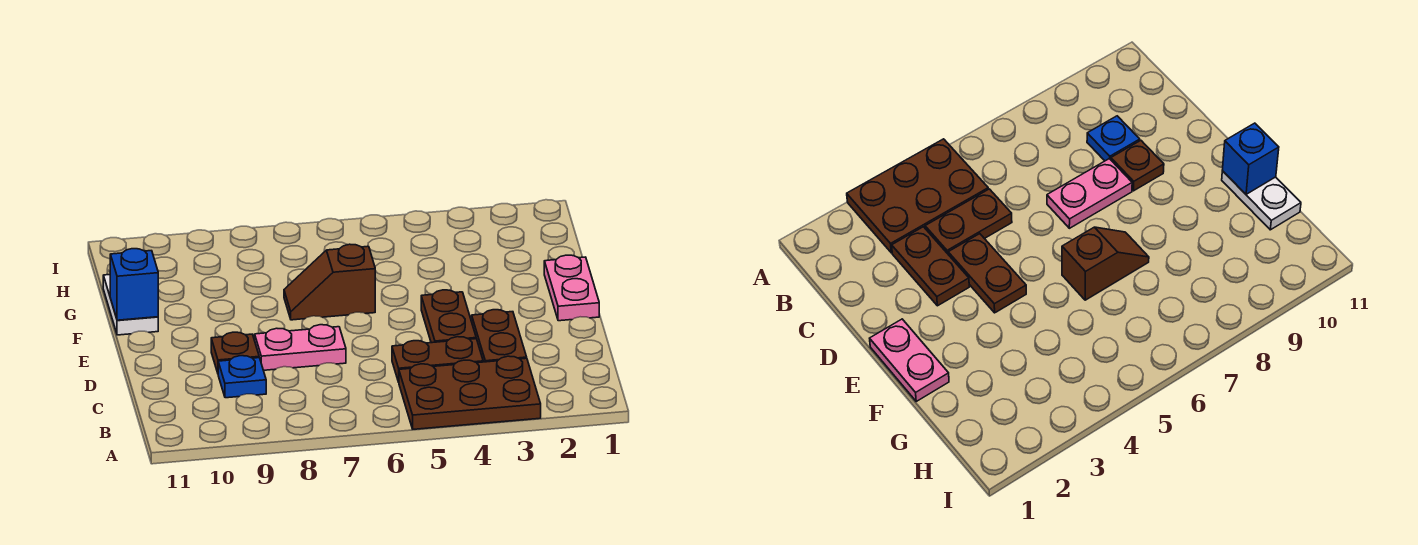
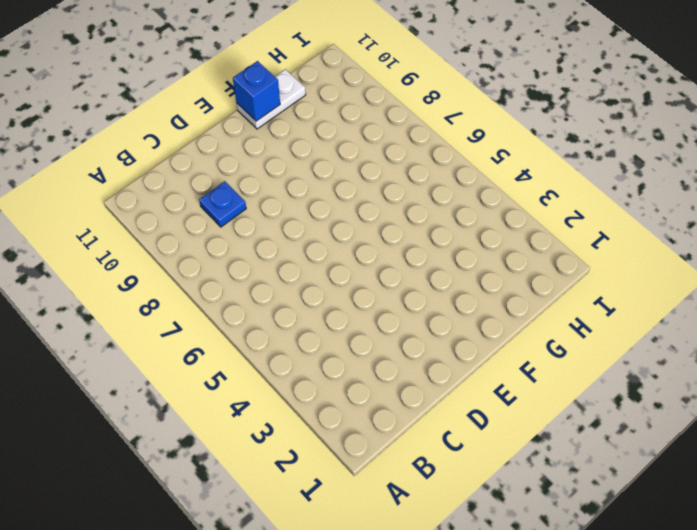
none -> brown 2x3 plate [399,356,541,429]
none -> brown 1x2 plate [472,310,527,362]

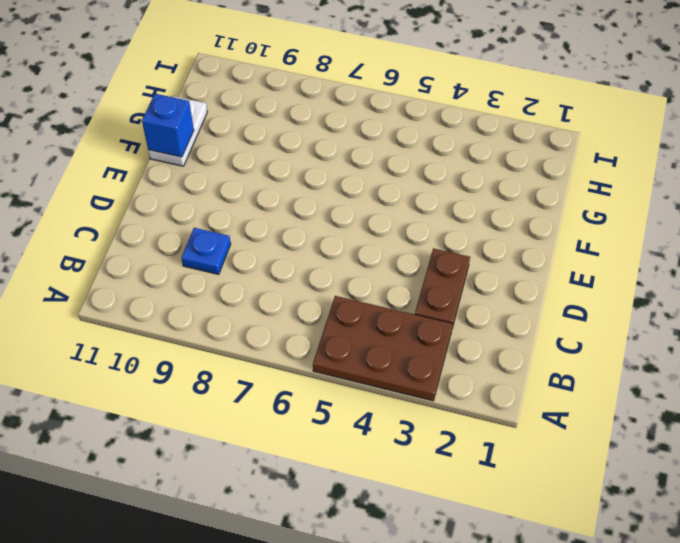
none -> brown 1x2 plate [392,337,483,382]
none -> brown 1x2 plate [421,290,476,343]

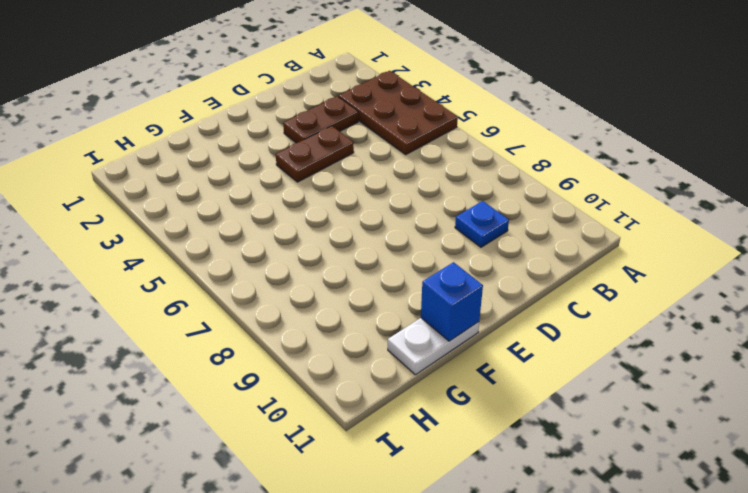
none -> brown 1x2 plate [392,337,483,382]
none -> pink 1x2 plate [255,325,346,370]

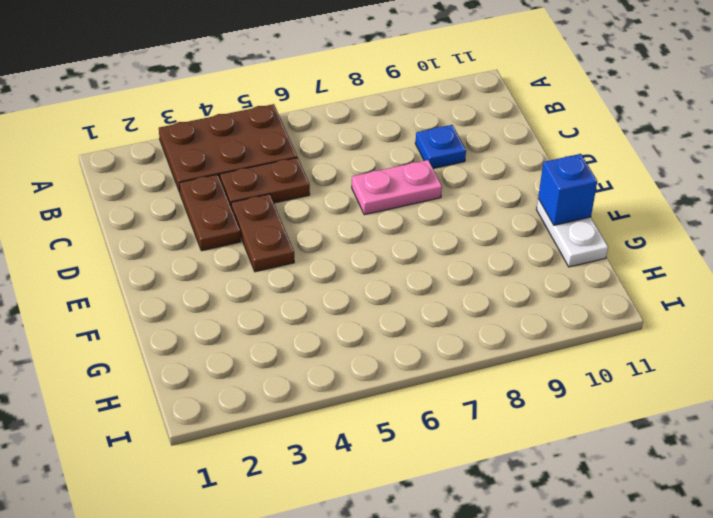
none -> brown 1x1 plate [211,332,259,373]
none -> pink 1x2 plate [544,255,599,321]

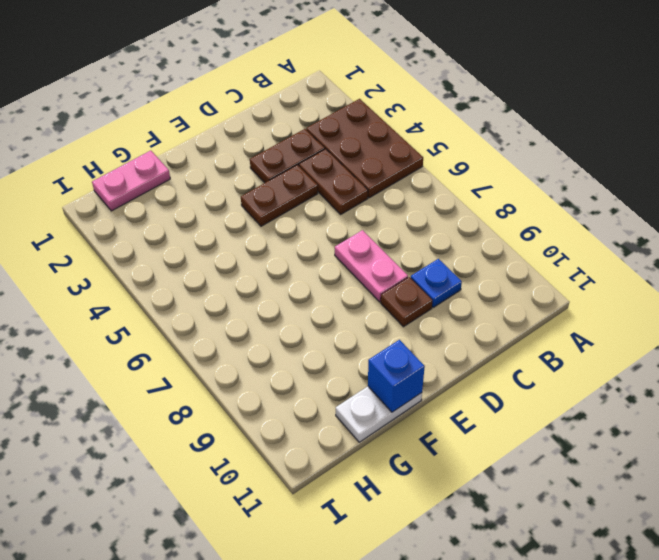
pink 1x2 plate [92,151,170,211] -> pink 1x2 plate moved to [544,255,599,321]
none -> brown 1x2 slope [284,244,375,320]

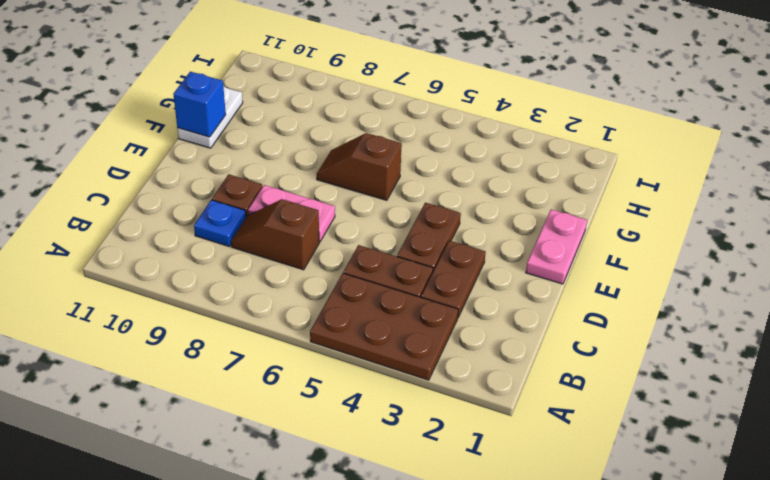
brown 1x2 slope [231,199,319,270] -> none

